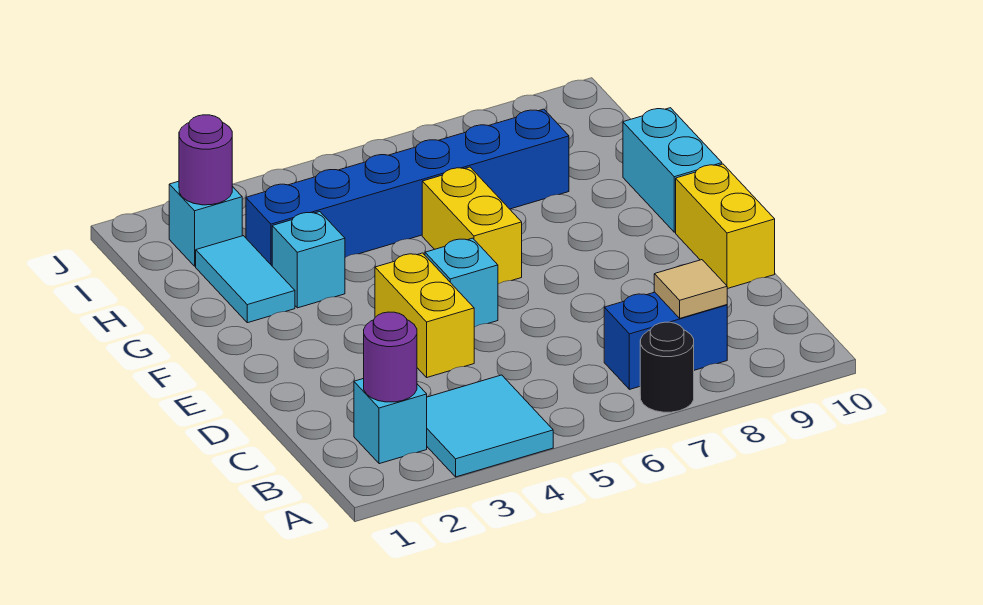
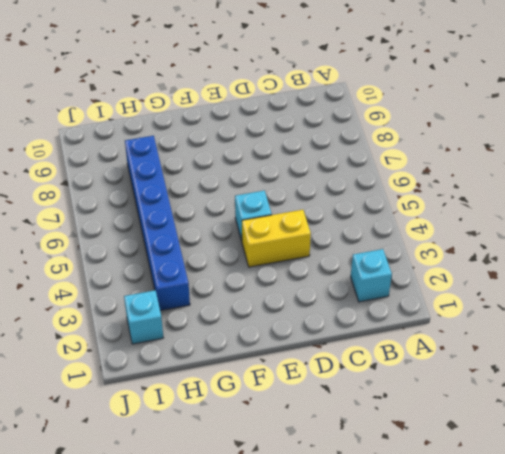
none -> cyan 2x2 tile [427,375,553,477]
none -> black 1x1 round brick [640,322,694,412]
none -> blue 1x2 brick [604,292,727,389]

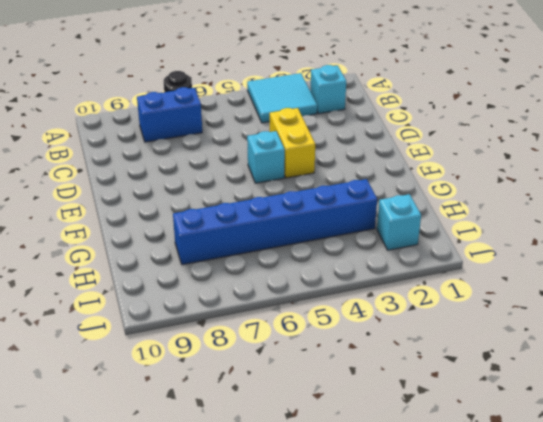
none -> yellow 1x2 brick [676,164,775,289]
none -> yellow 1x2 brick [422,167,522,284]
none -> cyan 1x2 brick [623,108,722,232]

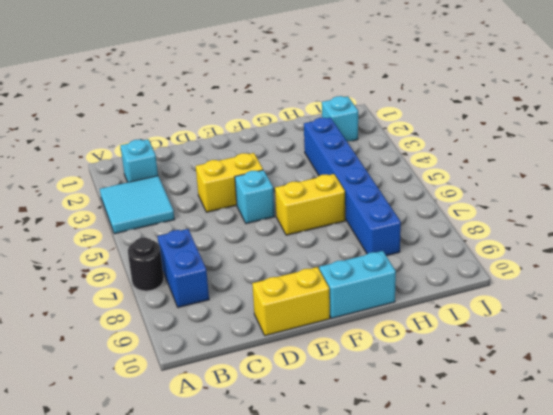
none -> cyan 1x2 tile [196,236,295,323]
none -> cyan 1x1 brick [272,212,345,308]
none -> purple 1x1 round brick [364,312,417,402]

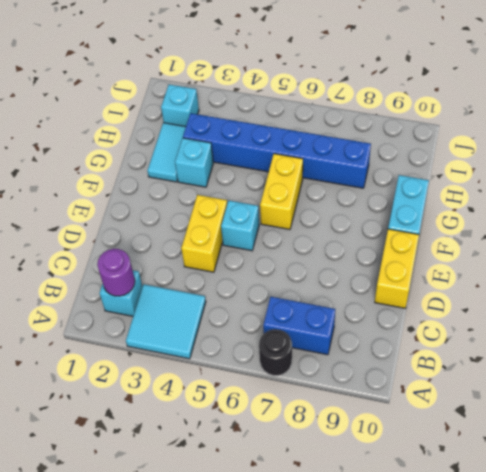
none -> tan 1x1 tile [654,260,727,318]
none -> purple 1x1 round brick [179,115,232,205]

